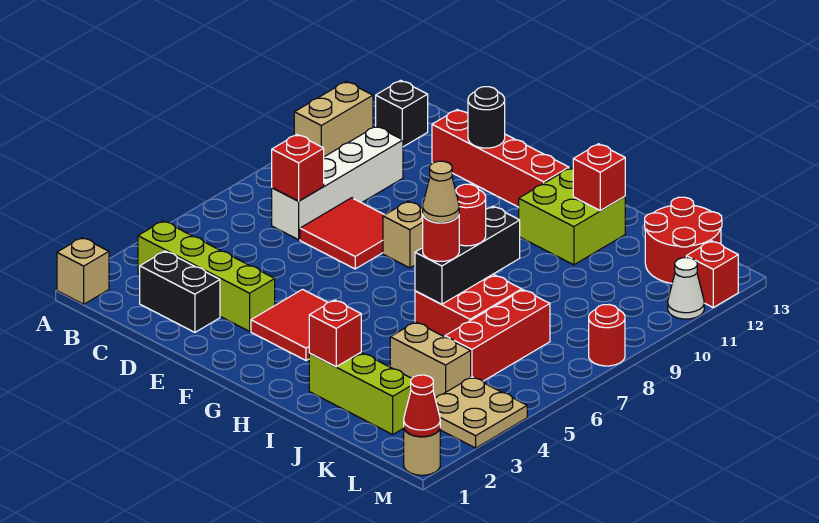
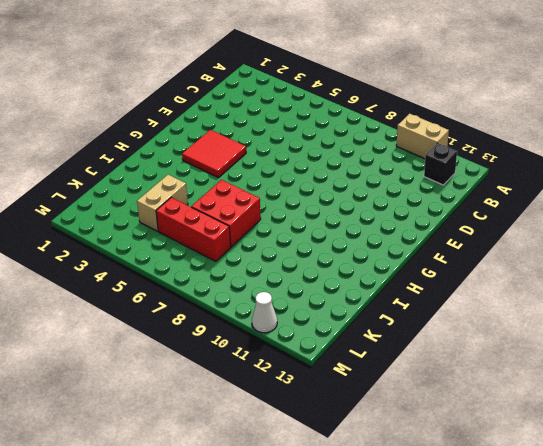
none -> tan 1x1 brick [57,238,109,304]
none -> lime 1x4 brick [138,221,275,331]
none -> black 1x2 brick [140,251,220,332]
none -> white 1x4 brick [272,126,403,240]

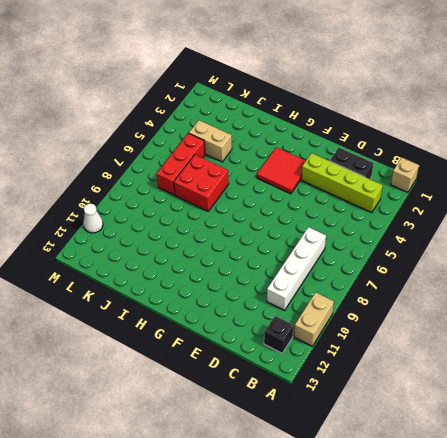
none -> red 2x2 tile [300,198,384,269]
none -> red 1x4 brick [432,110,569,207]
none -> tan 1x1 brick [383,201,423,268]
none -> lime 2x2 brick [519,168,625,265]

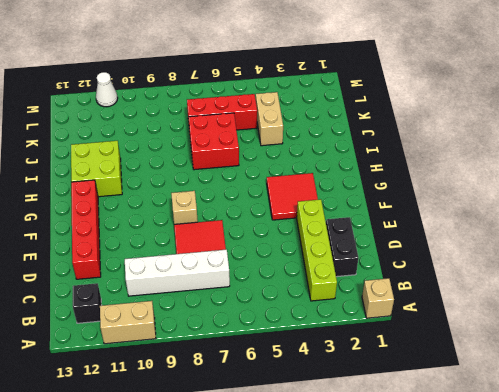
none -> lime 1x3 brick [309,352,412,434]
none -> red 2x2 round brick [645,197,722,283]
none -> tan 2x2 plate [435,377,527,448]
none -> tan 1x1 round brick [404,429,440,475]

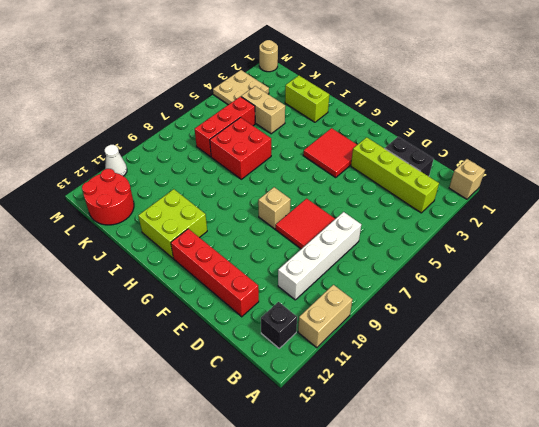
lime 1x2 brick [285,75,329,122] -> lime 1x3 brick [309,352,412,434]
none -> red 1x1 round brick [589,305,625,366]
none -> red 1x1 brick [686,241,738,307]
none -> red 1x1 brick [272,134,324,201]
none -> black 1x1 round brick [468,87,505,148]

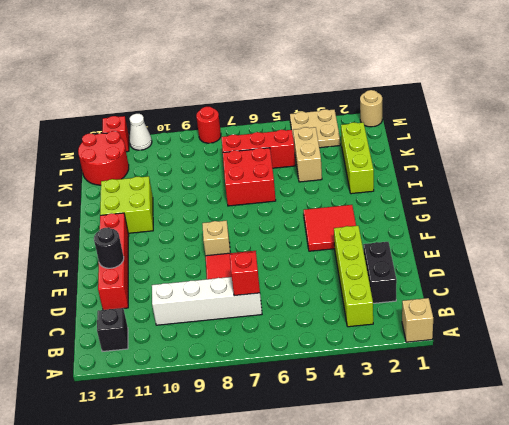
none -> tan 1x2 brick [294,82,373,157]
none -> red 1x1 brick [309,300,361,367]
none -> black 1x3 brick [415,206,520,304]
none -> red 1x1 brick [573,144,625,211]

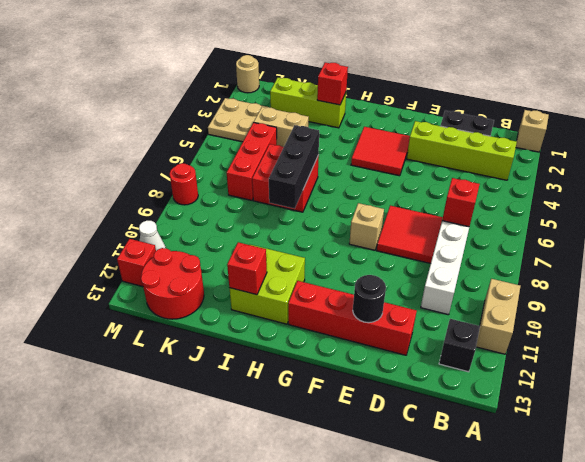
none -> red 1x1 cone [404,375,440,437]
none -> red 1x1 round brick [423,215,459,261]
none -> red 1x1 round brick [456,184,486,246]
none -> tan 1x1 cone [422,161,459,223]

